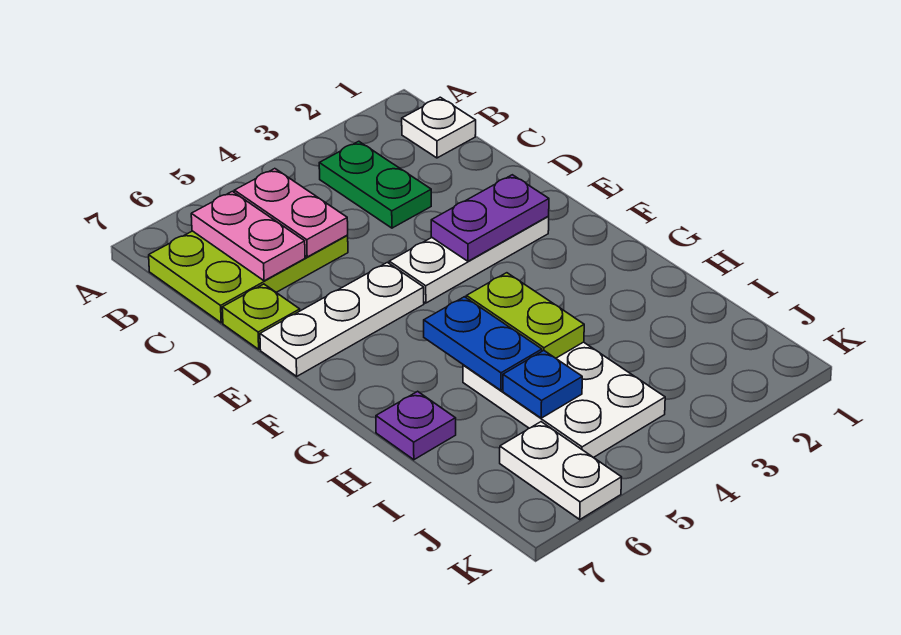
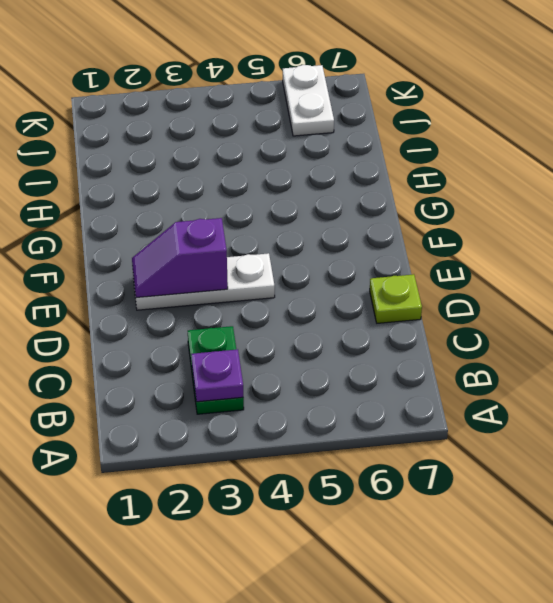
purple 1x1 plate [191,349,243,402] -> purple 1x1 plate moved to [376,391,456,460]
purple 1x2 slope [132,218,228,297] -> purple 1x2 plate [431,175,549,261]
none -> white 1x1 plate [402,97,476,158]
none -> lime 2x3 plate [149,231,348,323]
none -> white 1x3 plate [260,262,424,376]

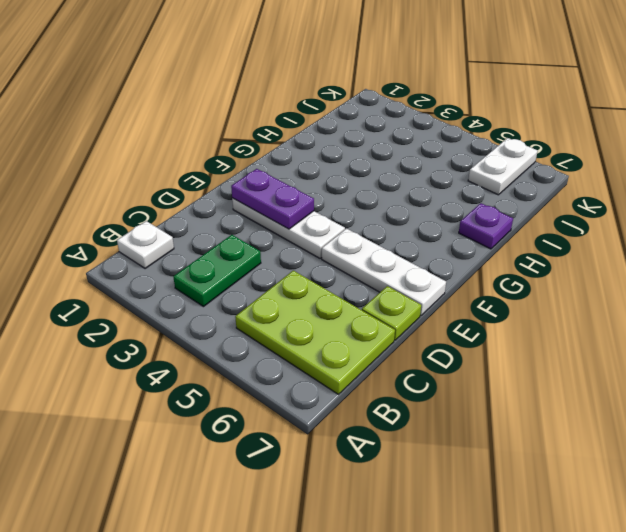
none -> white 2x3 plate [463,342,665,458]
none -> pink 1x2 plate [234,169,348,257]
none -> pink 1x2 plate [191,191,305,281]

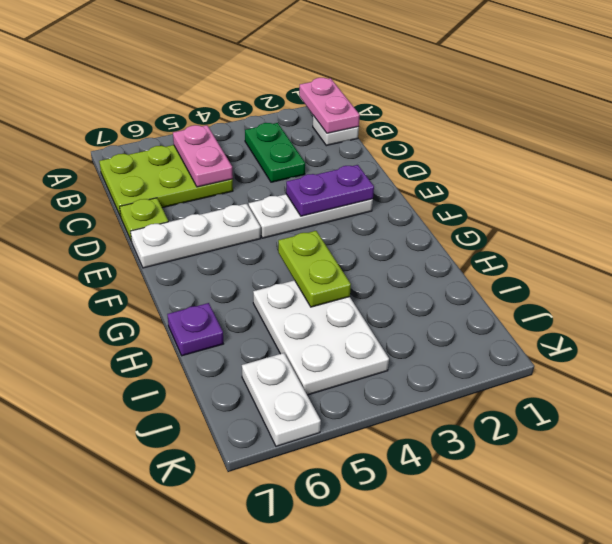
pink 1x2 plate [299,78,360,133] -> pink 1x2 plate moved to [191,191,305,281]
none -> blue 1x2 plate [424,297,542,390]
none -> blue 1x1 plate [503,351,582,418]

